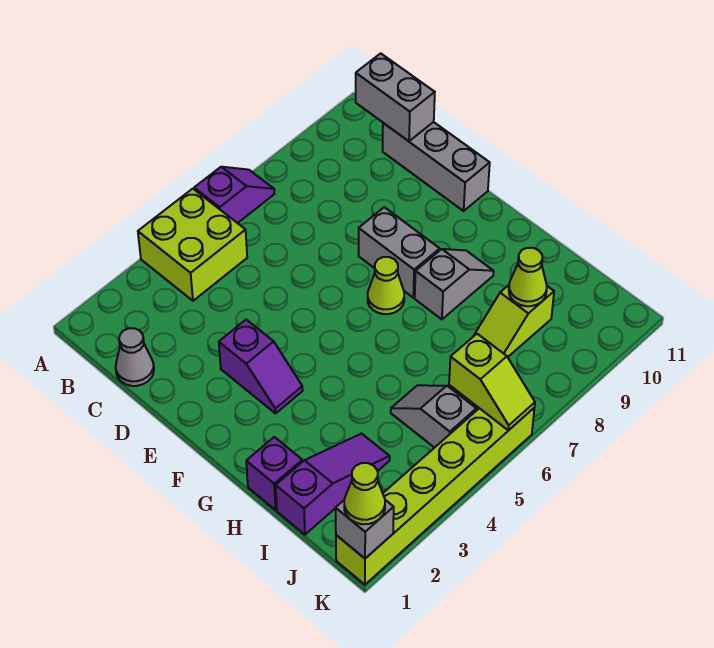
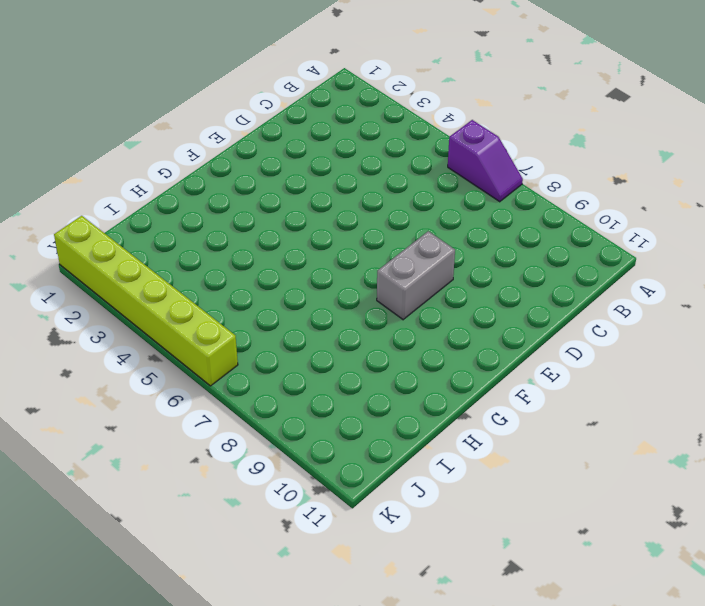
none -> lime 2x2 brick [138,189,247,301]
none -> grey 1x1 cone [116,328,154,386]
none -> grey 1x3 brick [383,122,490,211]

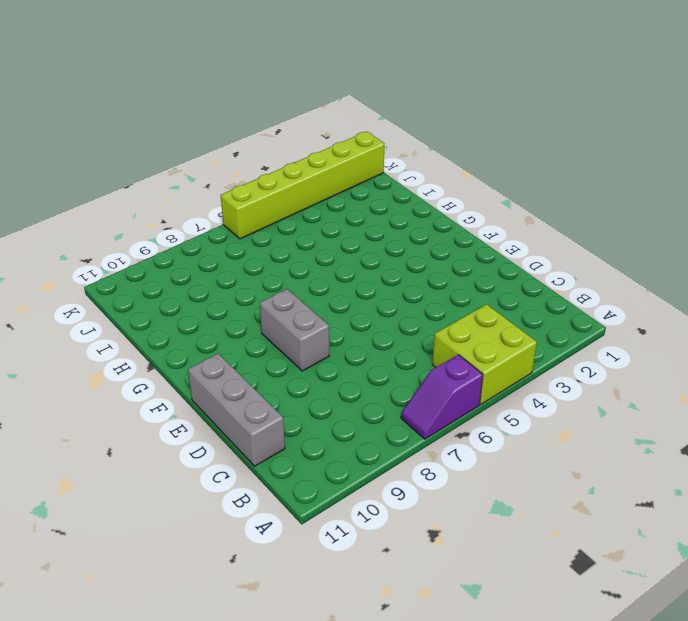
none -> grey 1x1 cone [116,328,154,386]
none -> purple 1x2 slope [219,320,303,413]
none -> lime 1x1 cone [368,257,404,314]

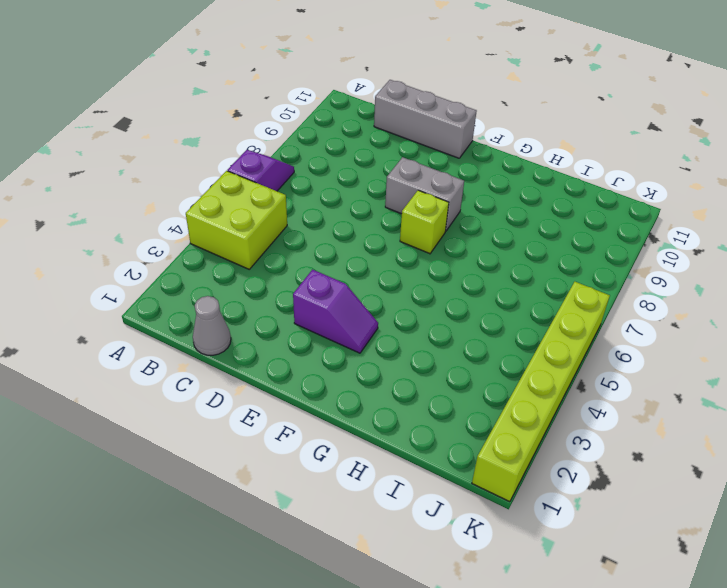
lime 1x1 brick [400,190,449,254] -> lime 1x1 cone [368,257,404,314]
none -> grey 1x2 slope [415,249,494,319]
none -> purple 1x1 brick [246,437,302,510]
none -> purple 1x3 slope [276,434,390,535]

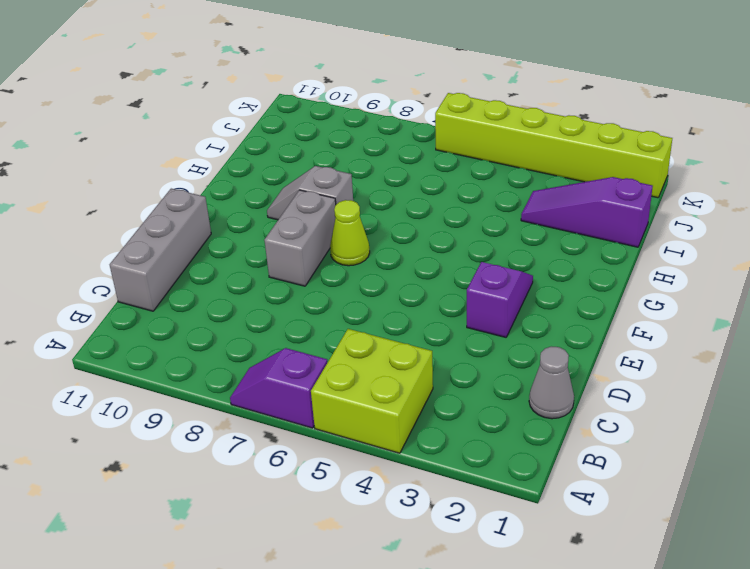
none -> purple 1x1 brick [246,437,302,510]
none -> grey 1x2 slope [391,385,476,448]
none -> lime 1x2 slope [473,285,554,357]

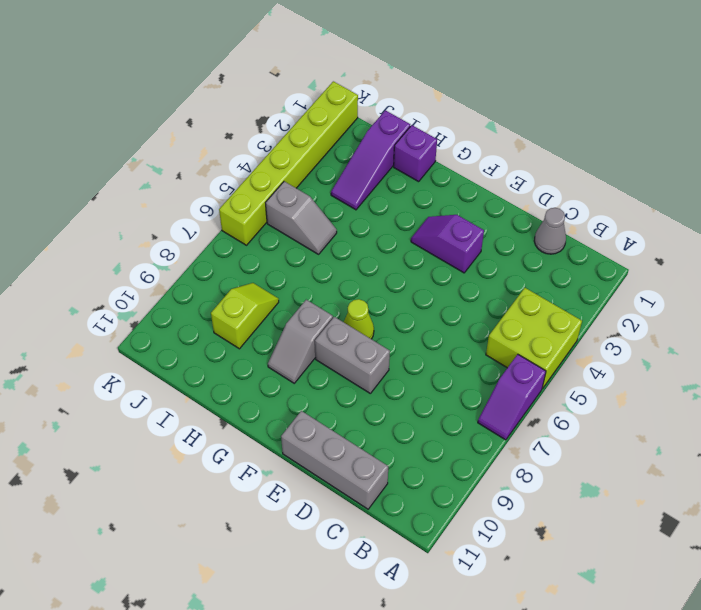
none -> grey 1x2 brick [356,53,435,141]
none -> lime 1x1 cone [509,248,547,306]
none -> lime 1x2 slope [449,334,535,431]

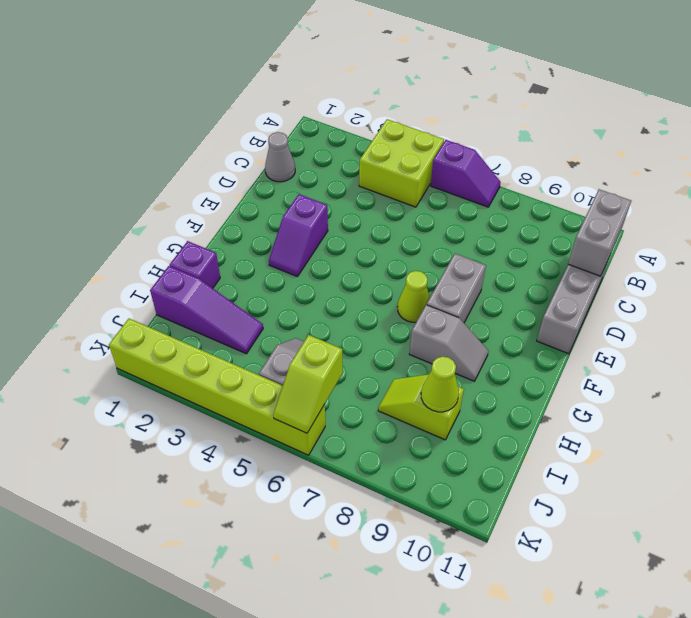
none -> grey 1x1 brick [336,500,394,558]
none -> lime 1x1 cone [344,463,385,524]

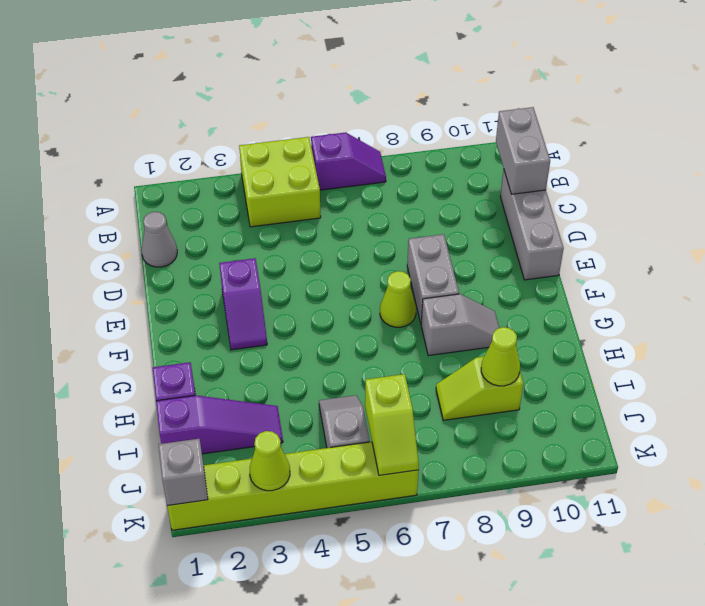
lime 1x1 cone [250,431,290,491] -> lime 1x1 cone moved to [344,463,385,524]

